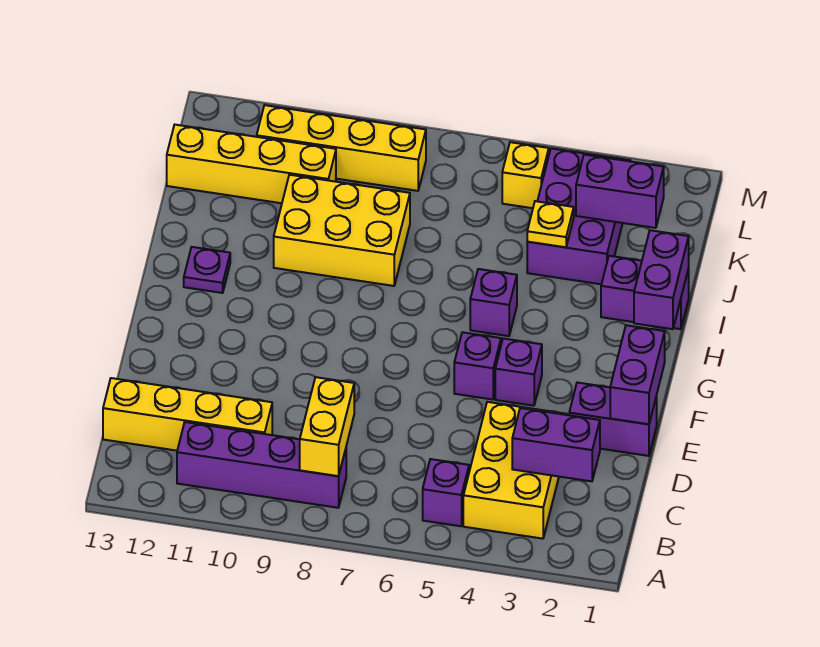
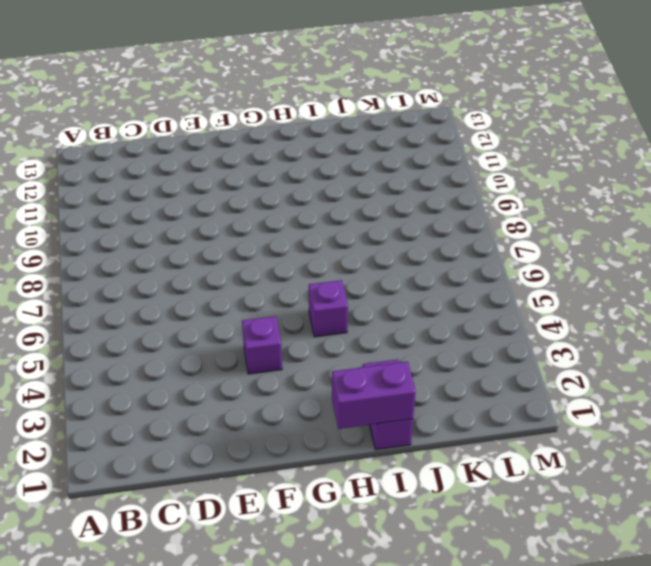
none -> yellow 2x3 brick [463,402,567,539]
none -> purple 1x1 brick [423,459,469,526]
none -> purple 1x4 brick [177,422,346,508]

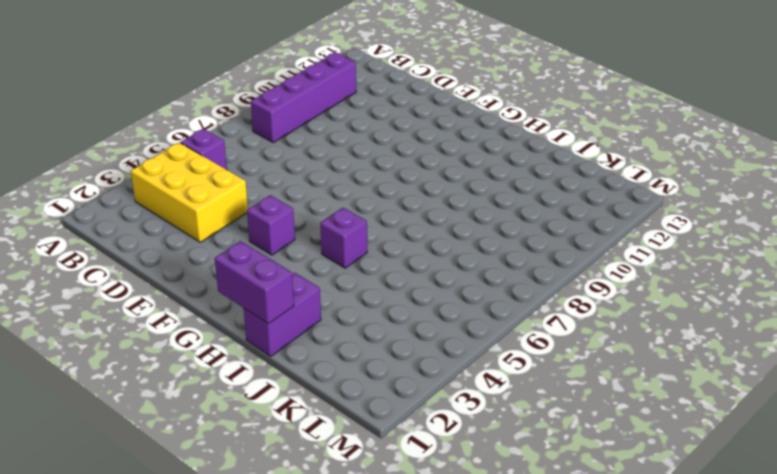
none -> yellow 1x4 brick [103,378,272,451]
none -> purple 1x2 brick [569,383,657,456]
none -> purple 1x1 brick [454,332,501,400]

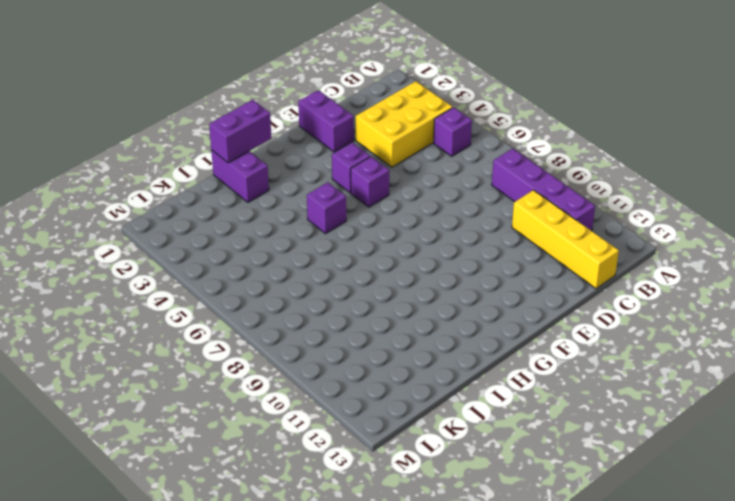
none -> purple 1x1 plate [184,247,230,293]
none -> yellow 2x3 brick [274,175,410,286]
none -> purple 2x3 brick [527,148,630,284]

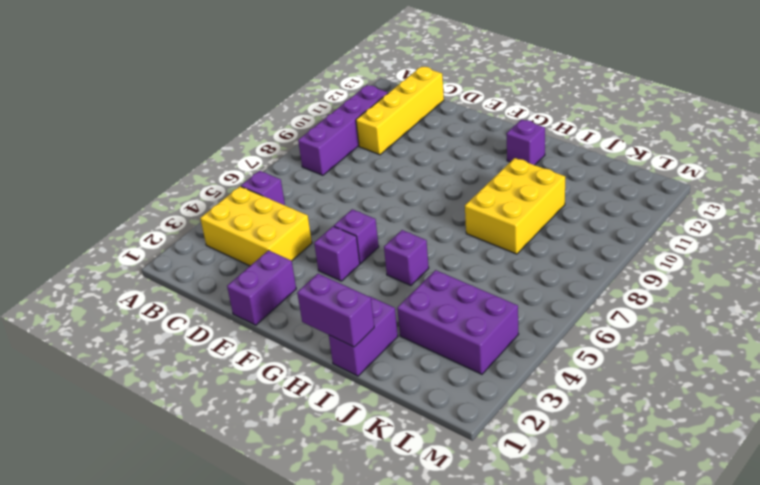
purple 1x1 brick [506,119,545,165] -> purple 1x1 plate [184,247,230,293]
none -> yellow 1x4 brick [167,125,336,203]
none -> yellow 1x1 brick [502,142,549,208]
none -> yellow 1x4 brick [257,105,426,191]

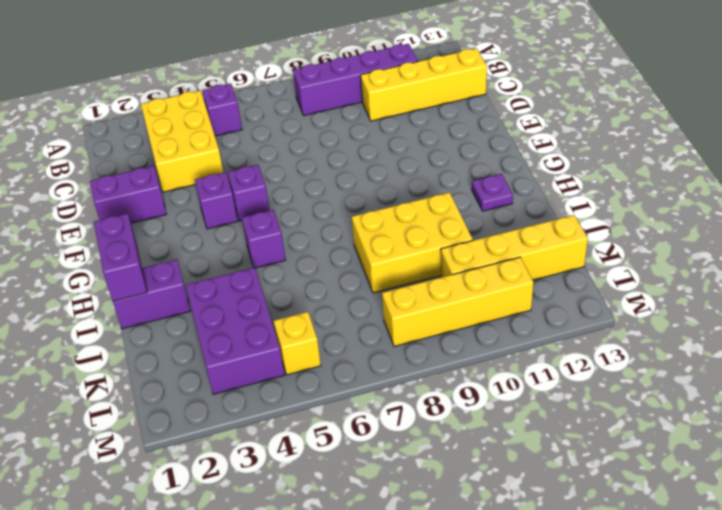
none -> yellow 1x2 brick [300,377,354,476]
none -> purple 1x2 brick [512,408,600,481]
none -> purple 1x2 brick [610,325,665,424]

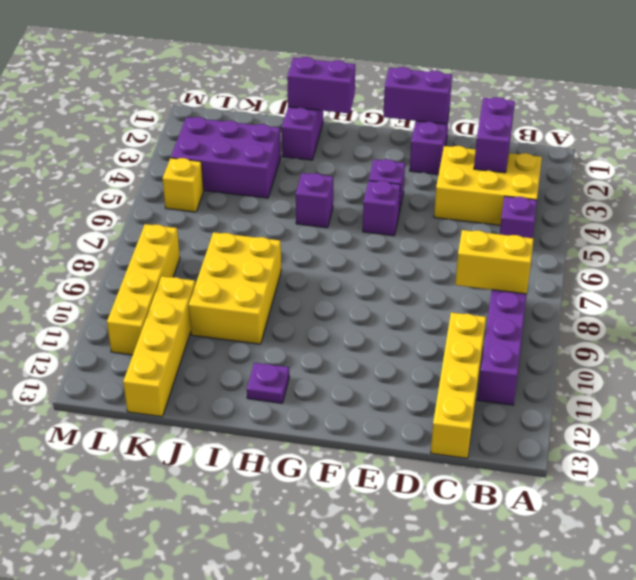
none -> yellow 1x1 plate [527,201,574,247]
none -> purple 1x2 brick [576,155,664,228]

